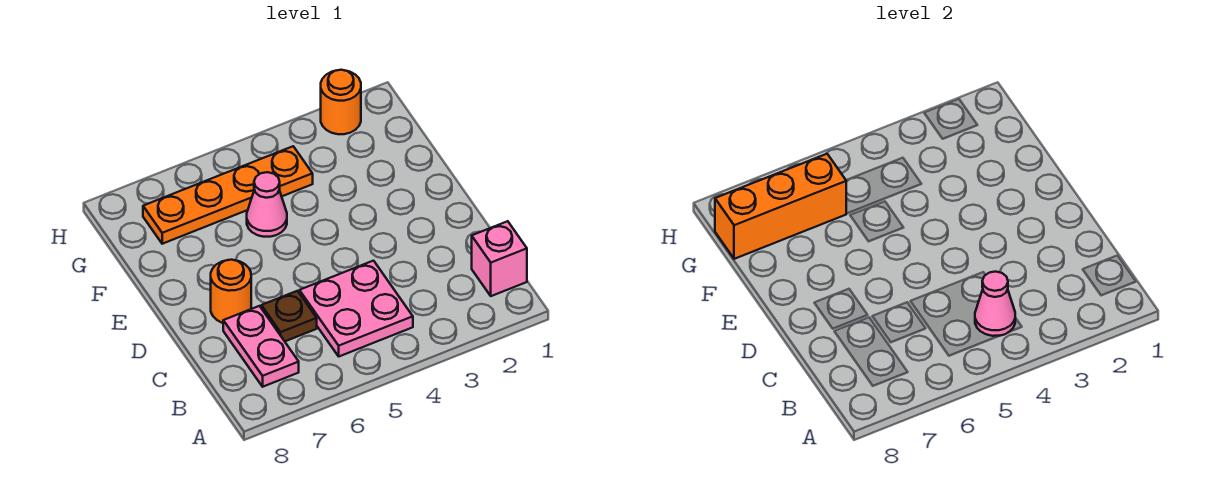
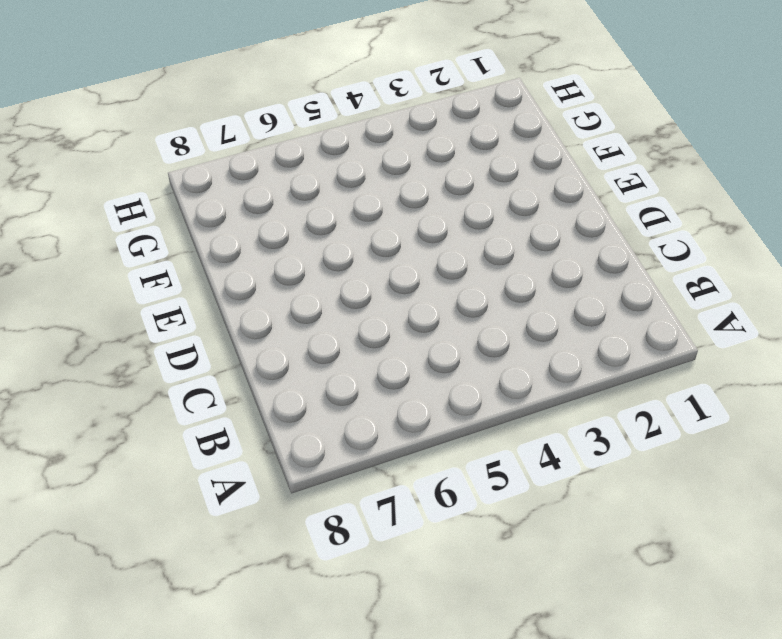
none -> pink 1x1 brick [472,221,527,296]
none -> pink 2x2 plate [299,261,413,356]

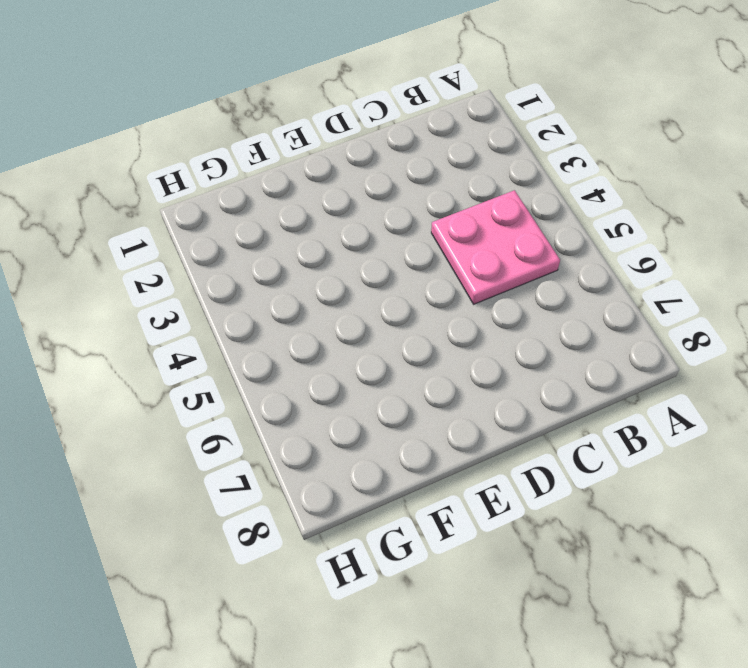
none -> pink 1x1 brick [472,221,527,296]
none -> pink 1x2 plate [223,306,299,387]

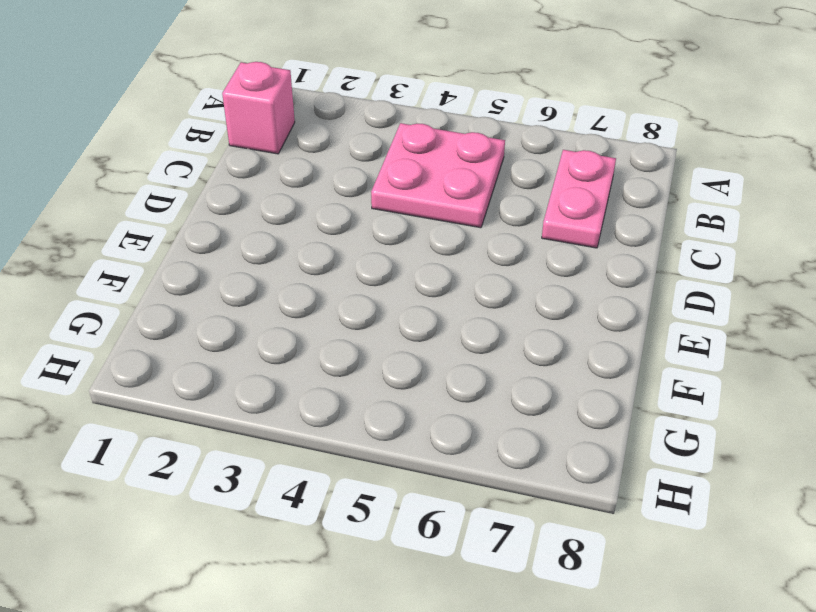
none -> brown 1x1 plate [261,291,317,341]
none -> orange 1x1 round brick [211,260,251,323]

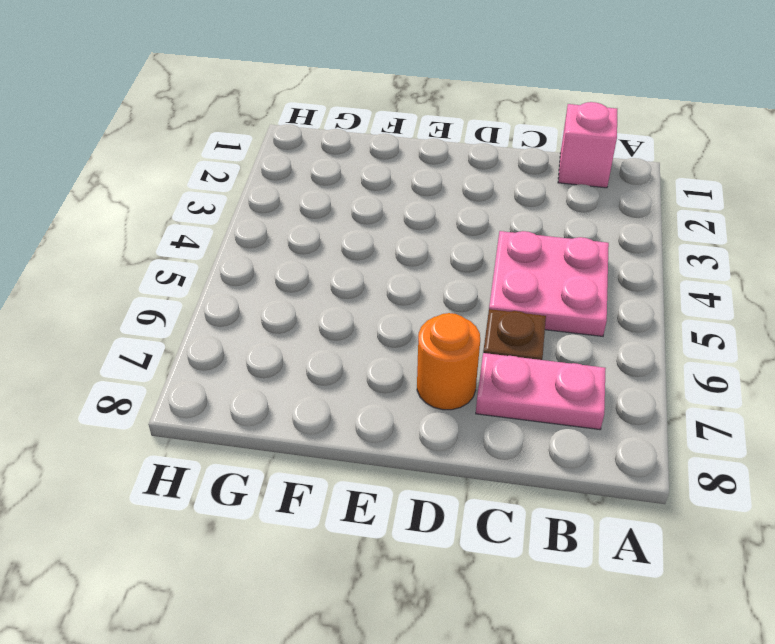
none -> pink 1x1 cone [247,172,287,237]
none -> orange 1x4 plate [143,146,313,244]

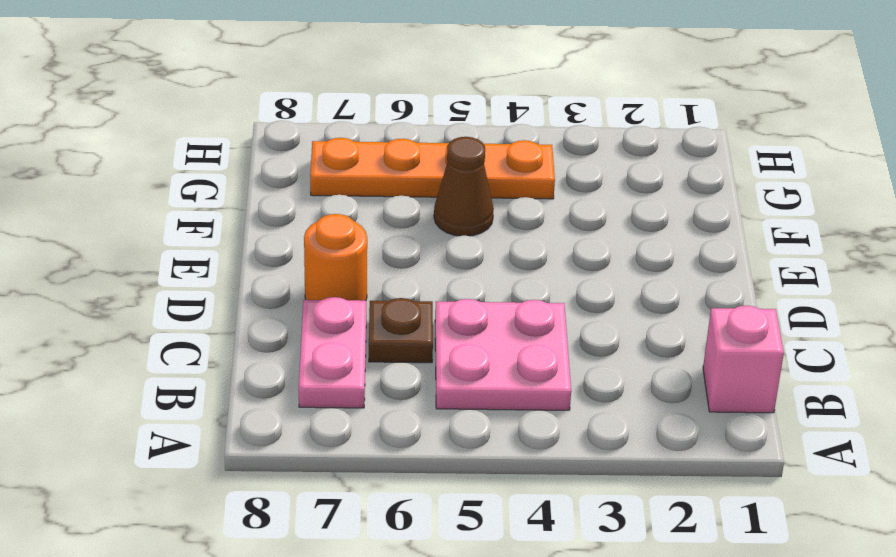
brown 1x1 cone [434,137,494,236] -> pink 1x1 cone [247,172,287,237]
none -> orange 1x1 round brick [321,70,361,134]
none -> pink 1x1 cone [975,272,1015,336]

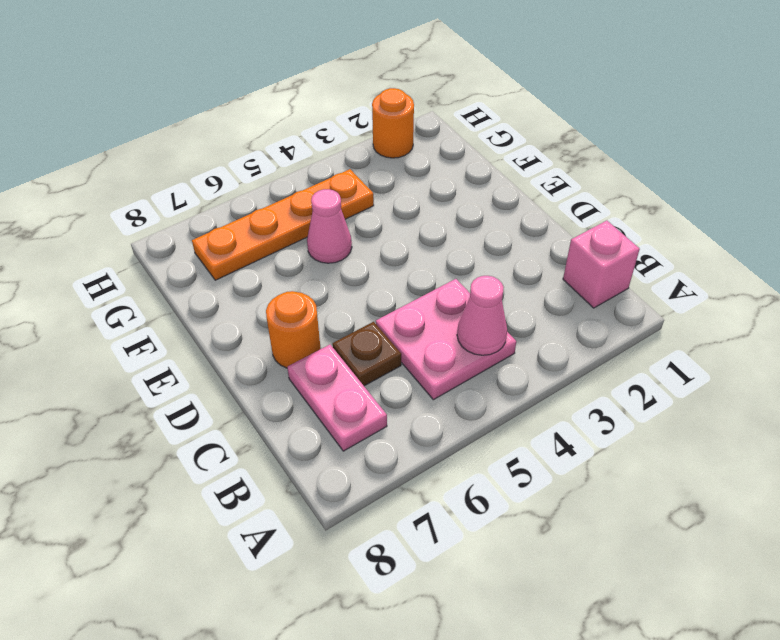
none -> orange 1x3 brick [715,154,846,259]

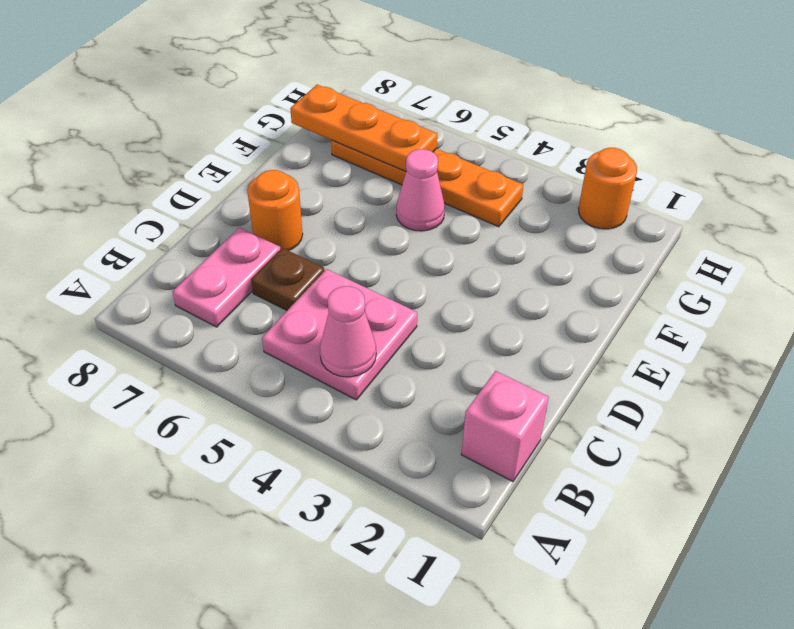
orange 1x3 plate [290,84,437,171] -> orange 1x3 brick [715,154,846,259]

